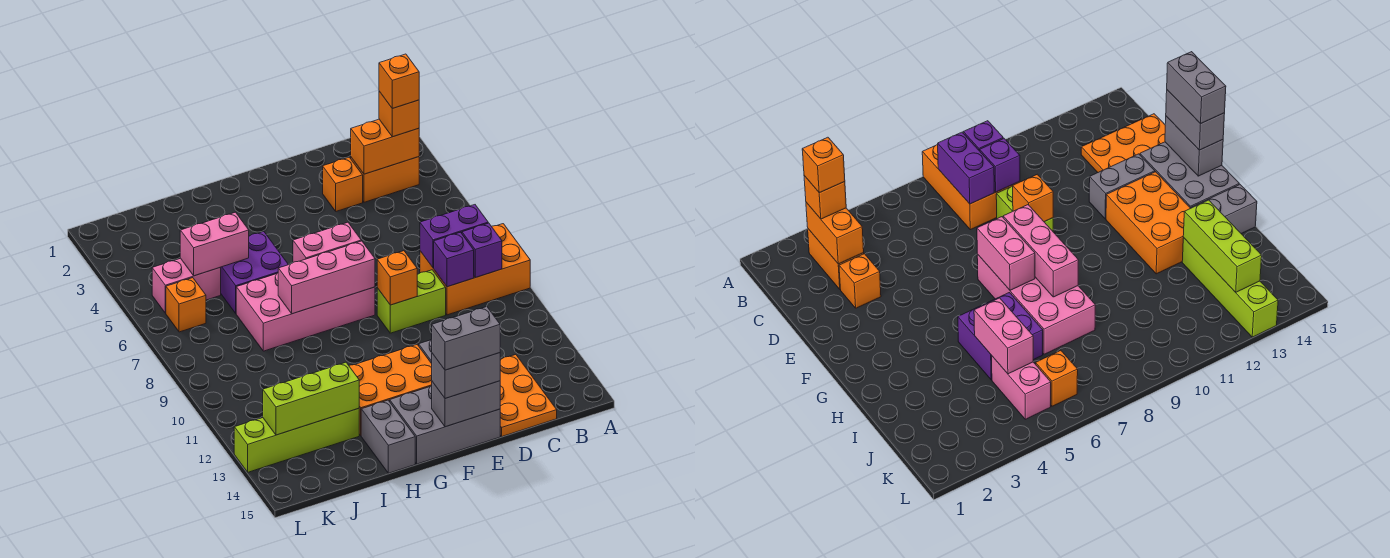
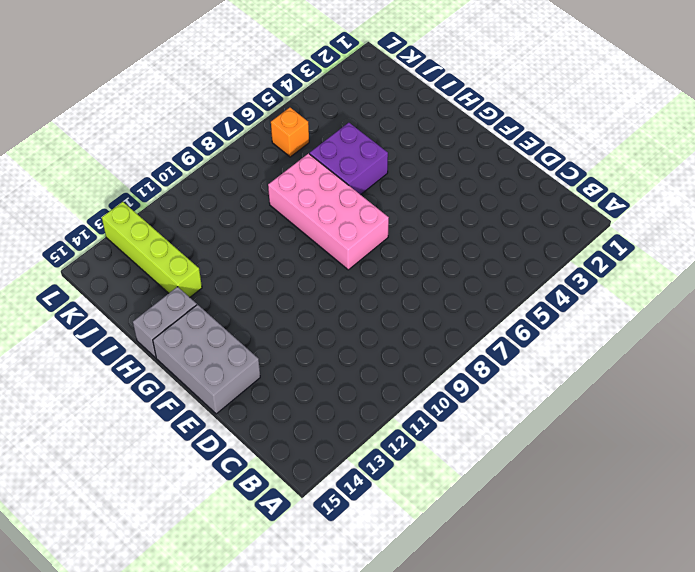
none -> orange 2x3 brick [420,224,530,315]
none -> orange 1x2 brick [351,157,419,202]
none -> orange 2x3 plate [500,355,557,436]

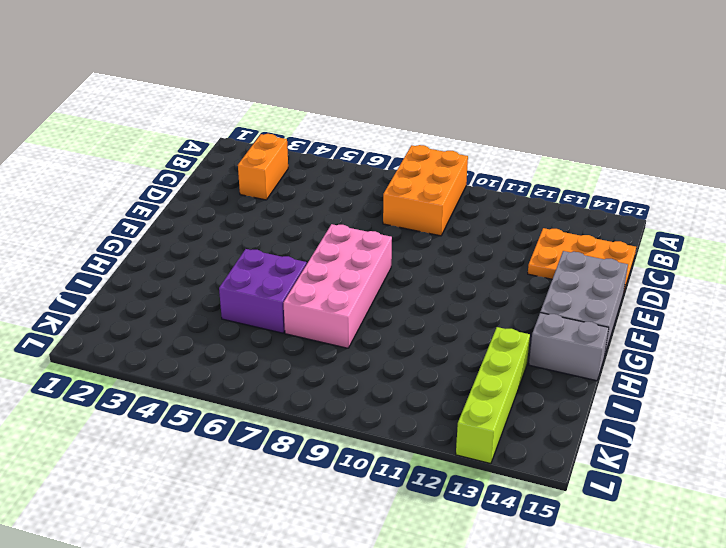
none -> orange 1x1 brick [323,157,363,211]
none -> lime 1x2 brick [377,270,446,333]
none -> grey 1x2 brick [1089,154,1155,219]

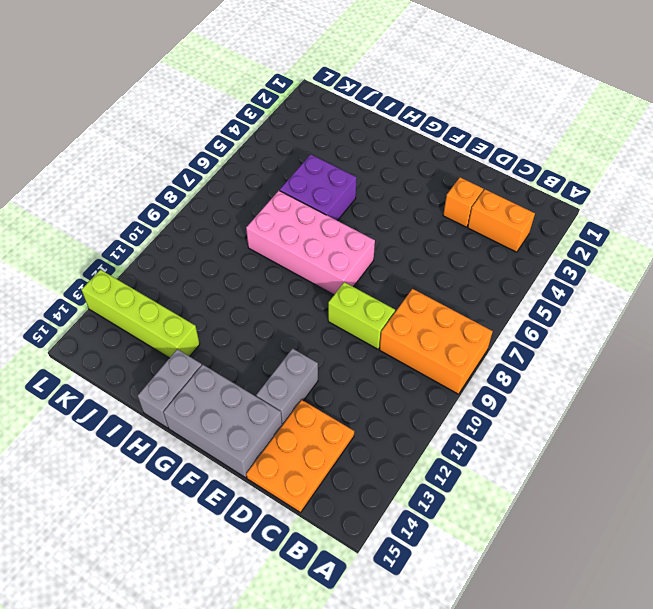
none -> orange 2x3 brick [349,345,432,435]
none -> pink 1x2 brick [152,258,221,313]
none -> orange 1x1 brick [166,278,206,332]

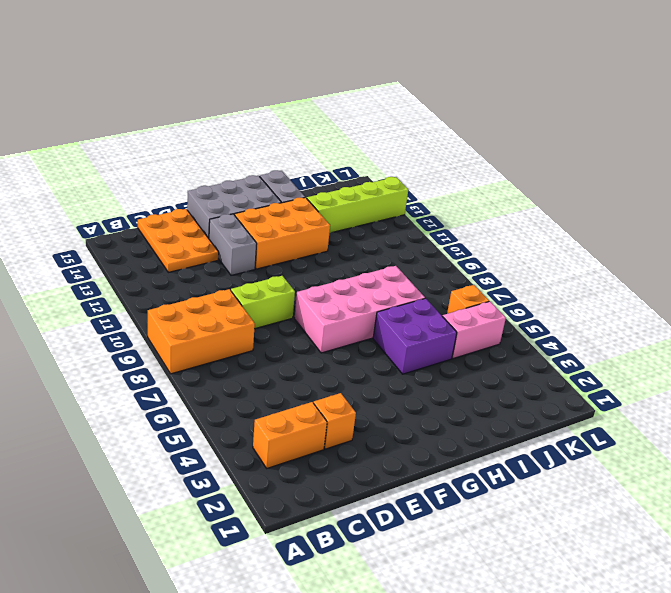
none -> orange 1x2 brick [351,119,419,174]
none -> purple 1x2 brick [420,205,488,268]
none -> purple 1x1 brick [462,223,502,278]

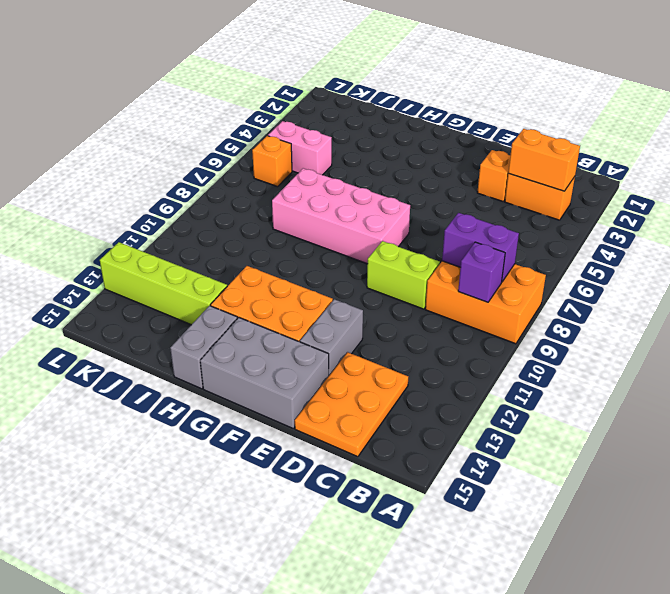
none -> purple 2x2 brick [220,231,288,313]
none -> purple 1x1 brick [434,232,474,287]
none -> orange 1x1 brick [377,251,417,305]

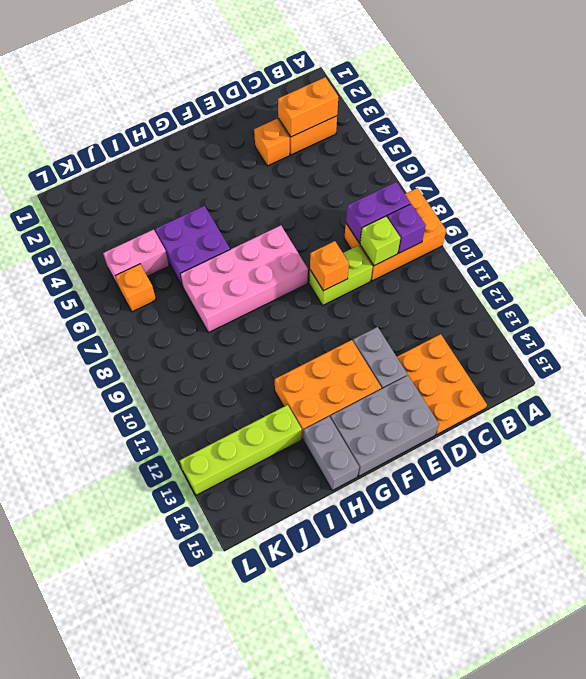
lime 1x1 brick [360,216,400,266] -> purple 1x1 brick [434,232,474,287]
none -> grey 1x2 brick [432,381,500,427]
none -> pink 1x2 brick [293,222,361,262]
none -> pink 1x3 brick [278,241,375,314]

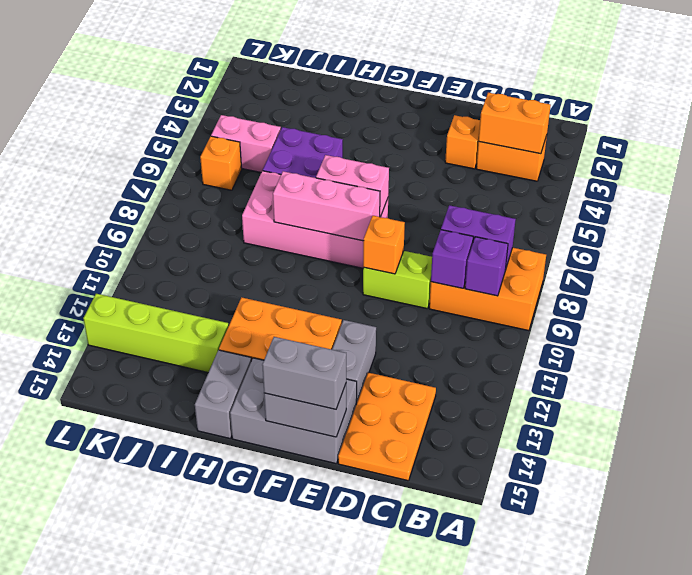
none -> pink 1x2 brick [180,212,249,276]
none -> lime 1x3 brick [263,362,359,435]
none -> orange 1x1 brick [379,91,419,137]

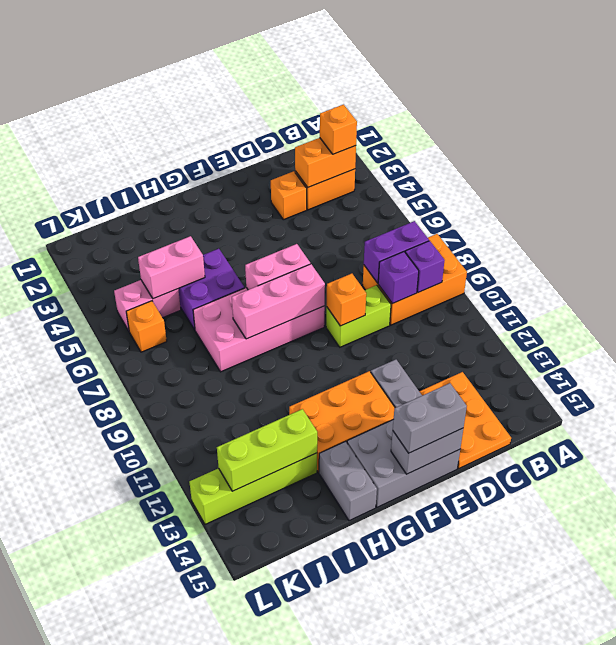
none -> orange 1x1 brick [379,54,419,108]
none -> grey 1x2 brick [432,306,500,370]

